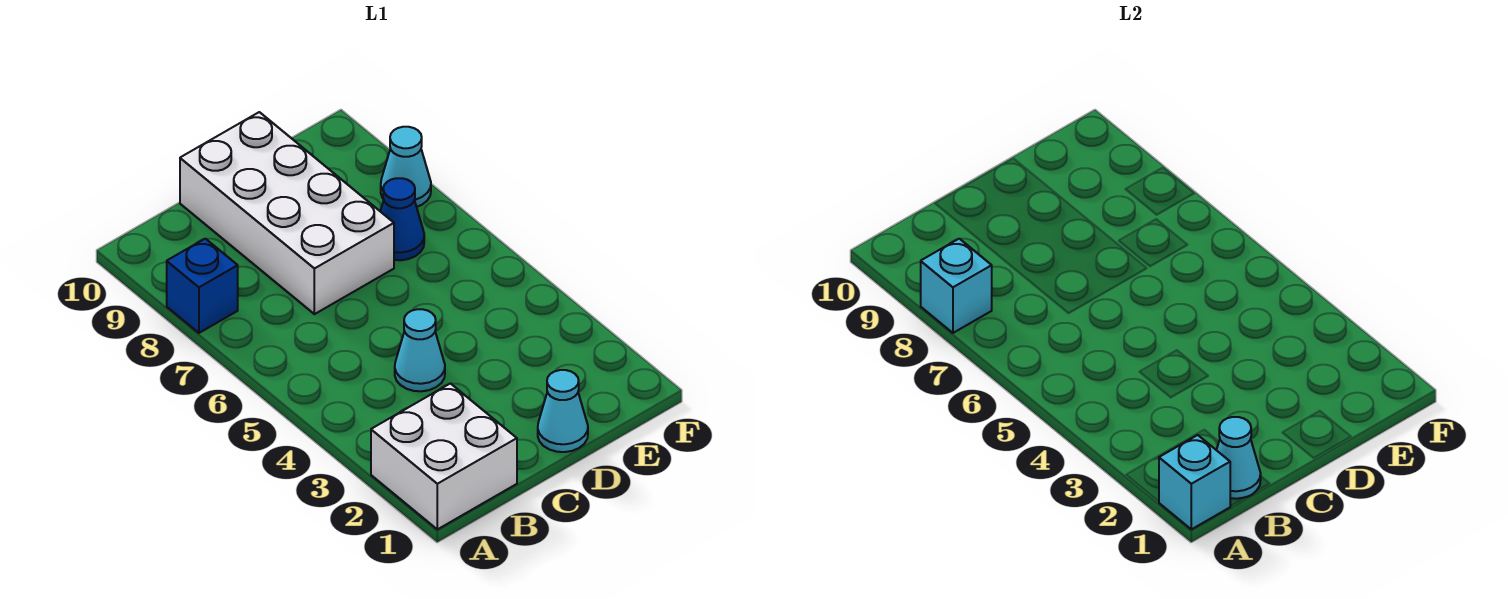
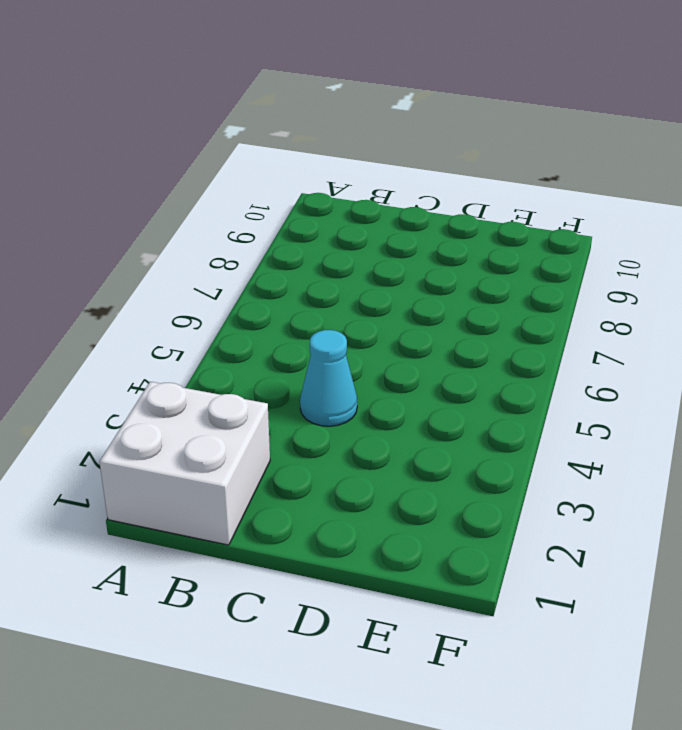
none -> blue 1x1 brick [167,239,238,333]
none -> white 2x4 brick [180,112,394,314]

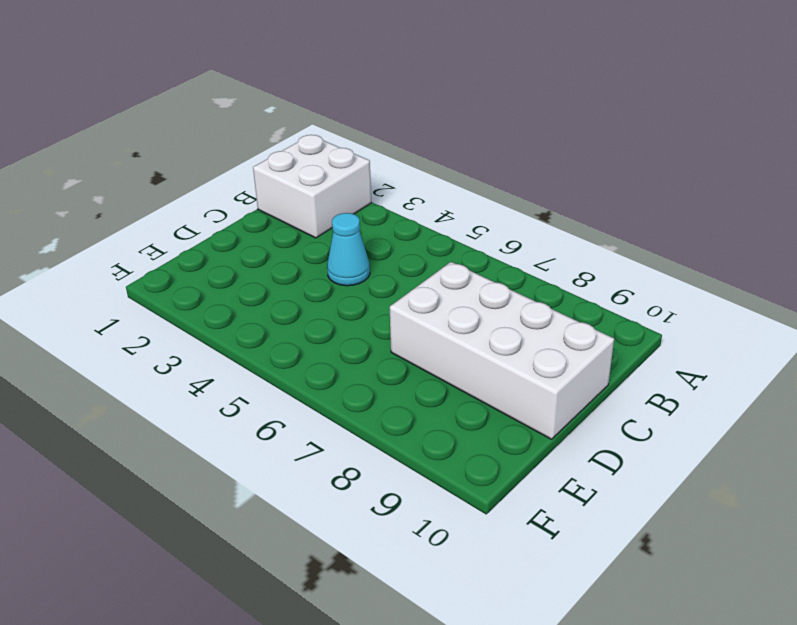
none -> blue 1x1 brick [167,239,238,333]
none -> cyan 1x1 cone [538,370,588,452]

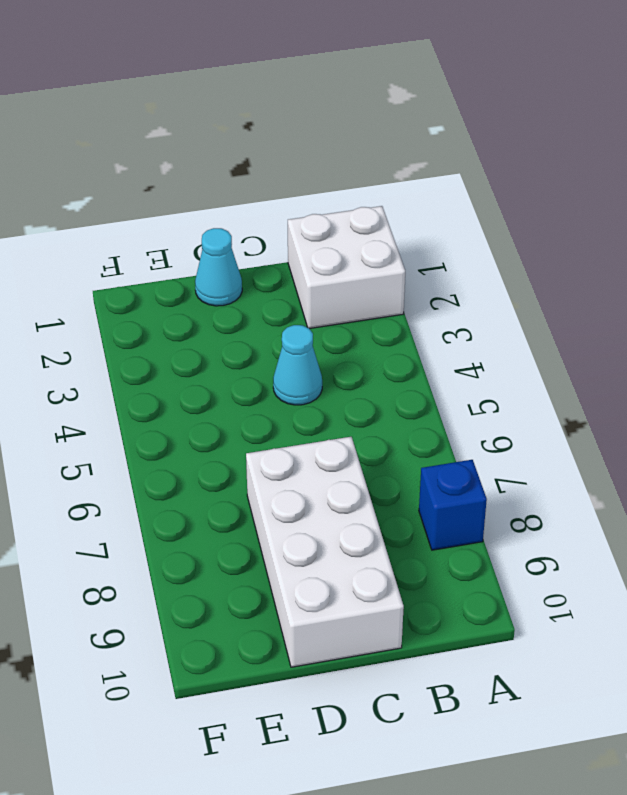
none -> blue 1x1 cone [380,178,424,260]
none -> cyan 1x1 cone [381,127,431,207]

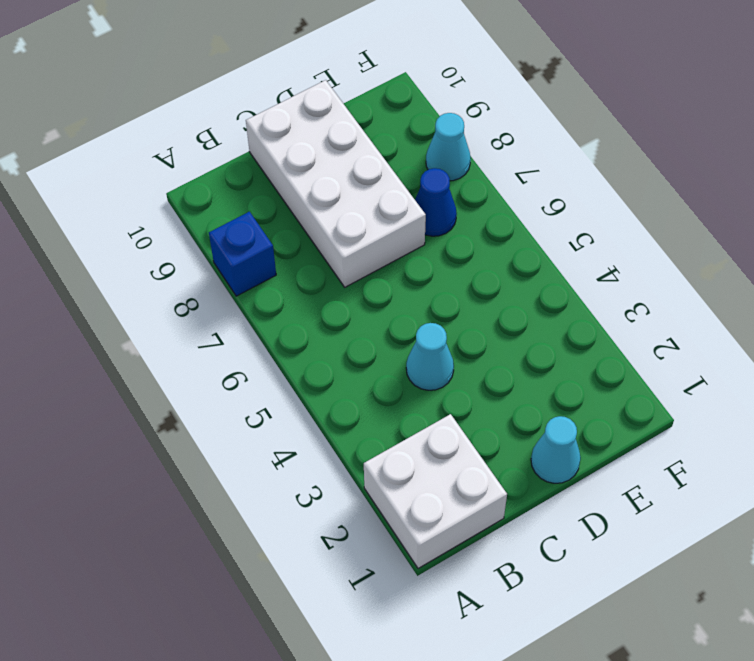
none -> cyan 1x1 brick [1159,435,1230,529]
none -> cyan 1x1 brick [921,239,992,333]

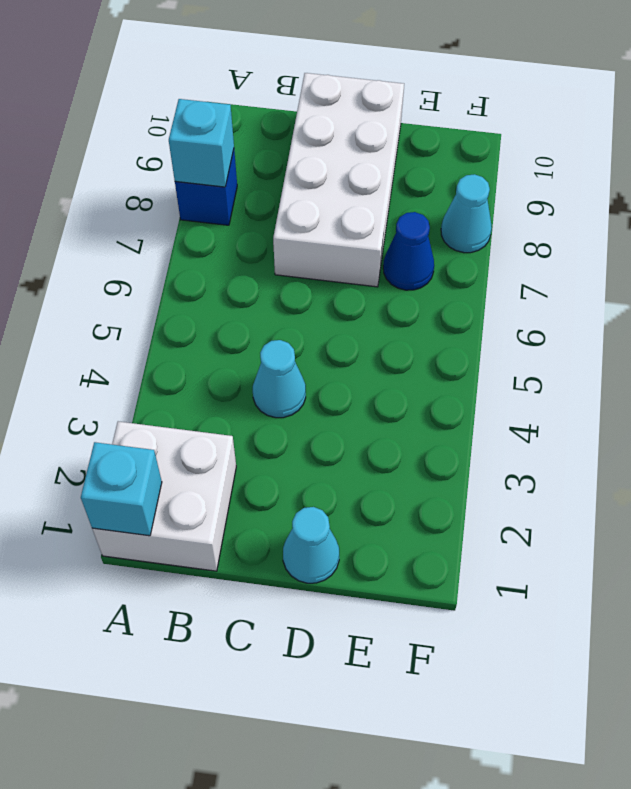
none -> cyan 1x1 cone [1217,417,1261,499]

